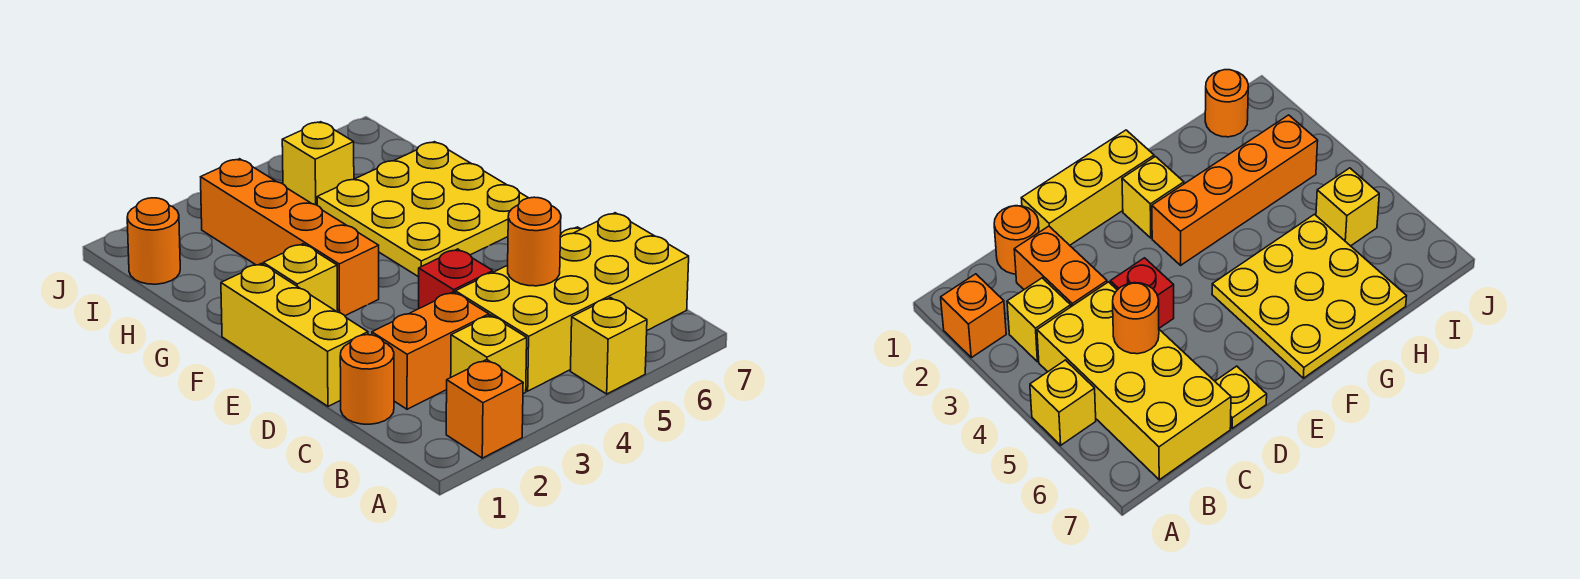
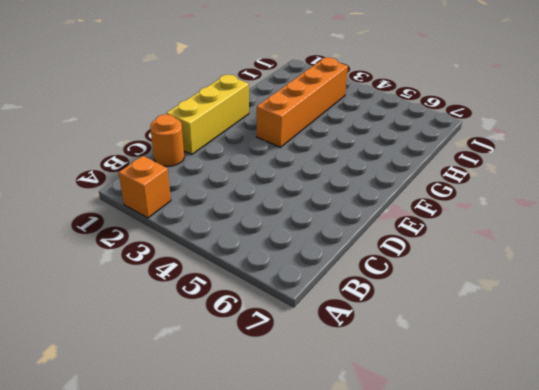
none -> yellow 1x1 brick [571,298,647,394]
none -> yellow 1x1 brick [451,315,527,394]
none -> yellow 2x4 brick [455,213,689,391]

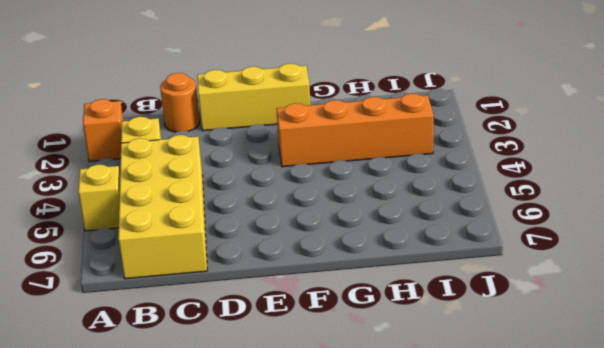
none -> orange 1x2 brick [372,292,489,409]
none -> red 1x1 brick [419,249,493,308]
none -> yellow 1x1 plate [1215,366,1267,428]

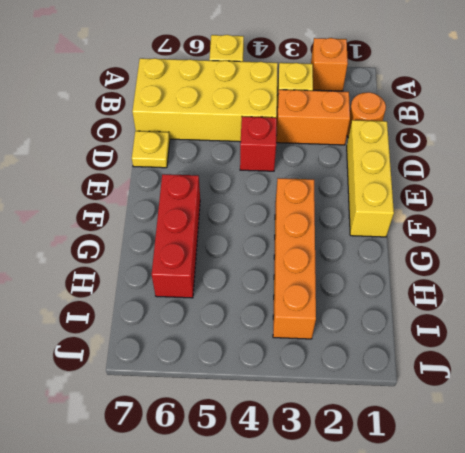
red 1x3 brick [152,174,200,298] -> yellow 3x3 plate [317,142,528,277]
none -> yellow 1x1 brick [263,244,338,312]
none -> orange 1x1 round brick [127,198,180,284]
none -> yellow 1x1 brick [282,122,354,205]

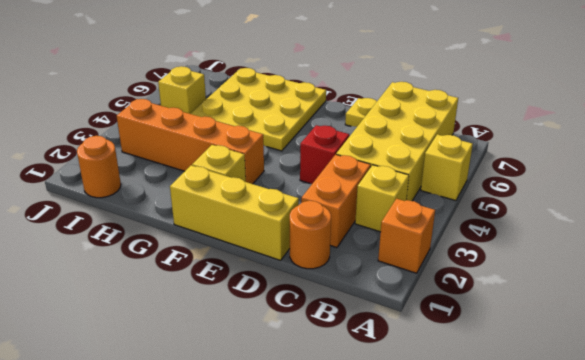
none -> orange 1x1 round brick [508,197,561,286]

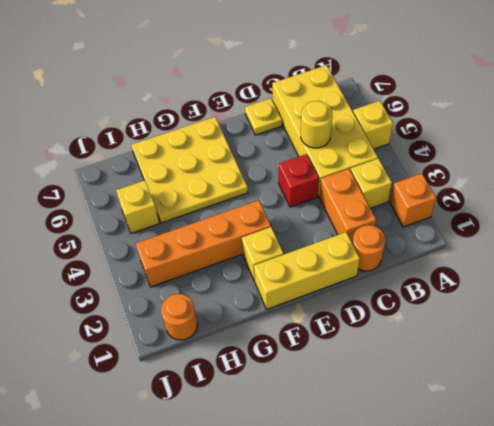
yellow 1x1 round brick [301,101,333,148] -> orange 1x1 round brick [508,197,561,286]

